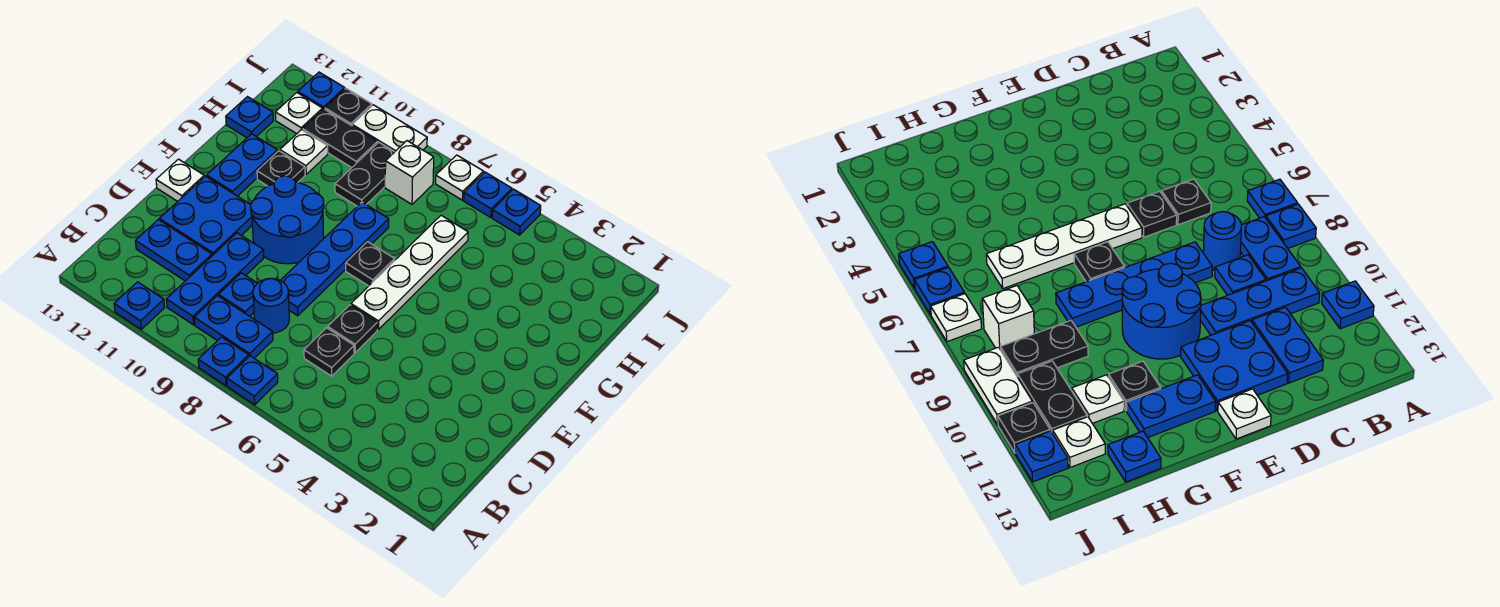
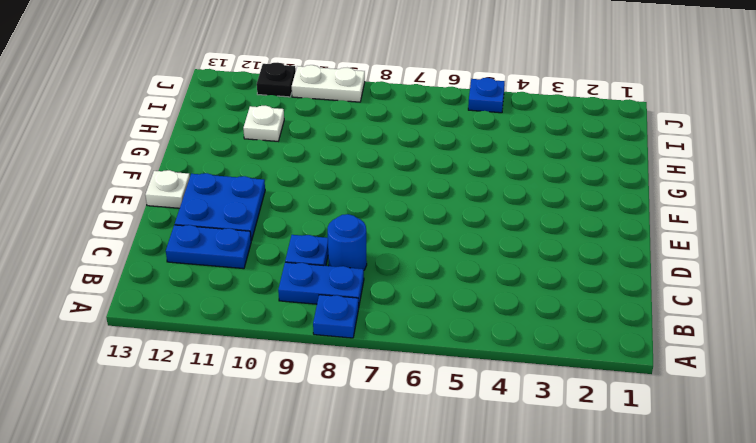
none -> blue 1x1 plate [227,356,278,405]
none -> blue 1x1 plate [114,282,165,329]
none -> blue 1x3 plate [166,233,264,325]
none -> black 1x1 plate [304,328,354,376]

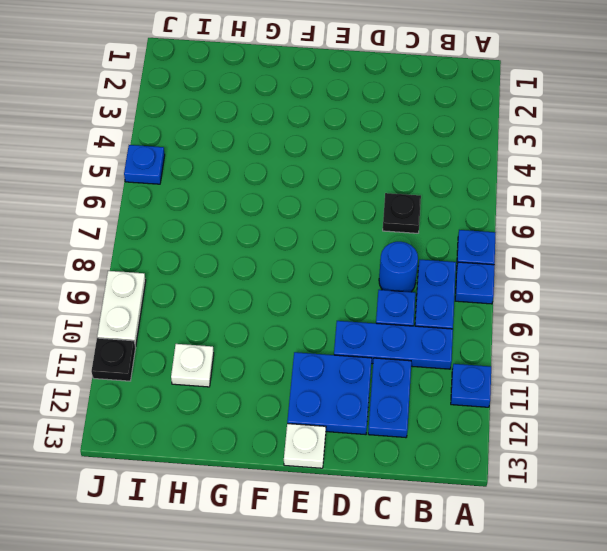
none -> black 1x1 plate [328,305,377,353]
none -> blue 1x4 plate [281,202,389,316]
none -> white 1x4 plate [351,215,468,329]
none -> blue 2x2 round brick [251,176,324,264]

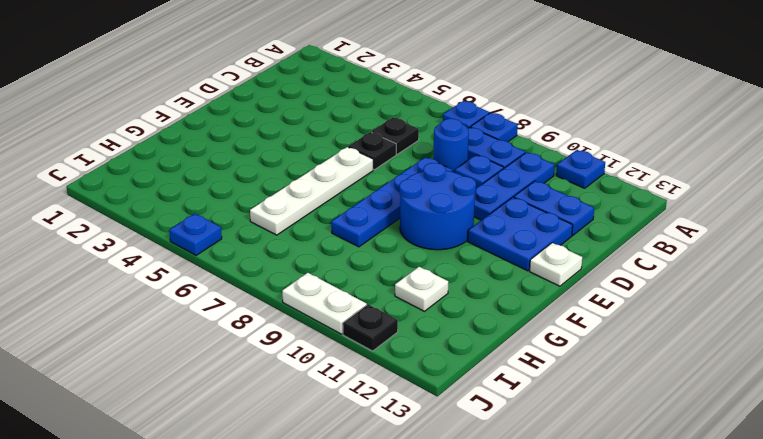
none -> black 1x1 plate [346,242,395,286]
none -> blue 1x2 plate [207,134,278,196]
none -> black 1x1 plate [257,151,305,186]
none -> black 1x2 plate [335,142,394,206]

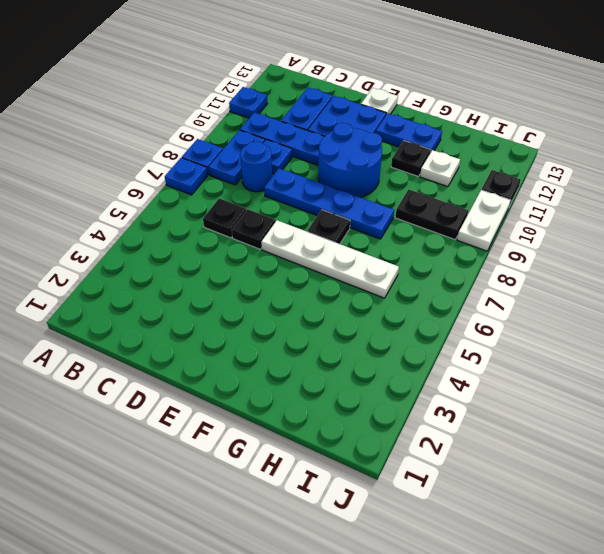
none -> blue 1x1 plate [226,97,273,138]
none -> white 1x1 brick [385,141,434,204]
none -> black 1x2 plate [303,109,377,167]
none -> white 1x1 plate [275,93,323,134]

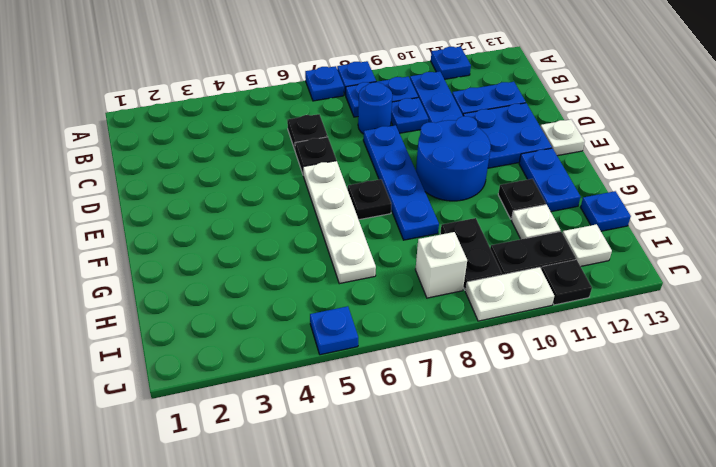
none -> blue 1x1 plate [464,172,512,218]
none -> white 1x1 plate [436,155,484,200]
none -> blue 1x1 plate [298,72,345,109]

